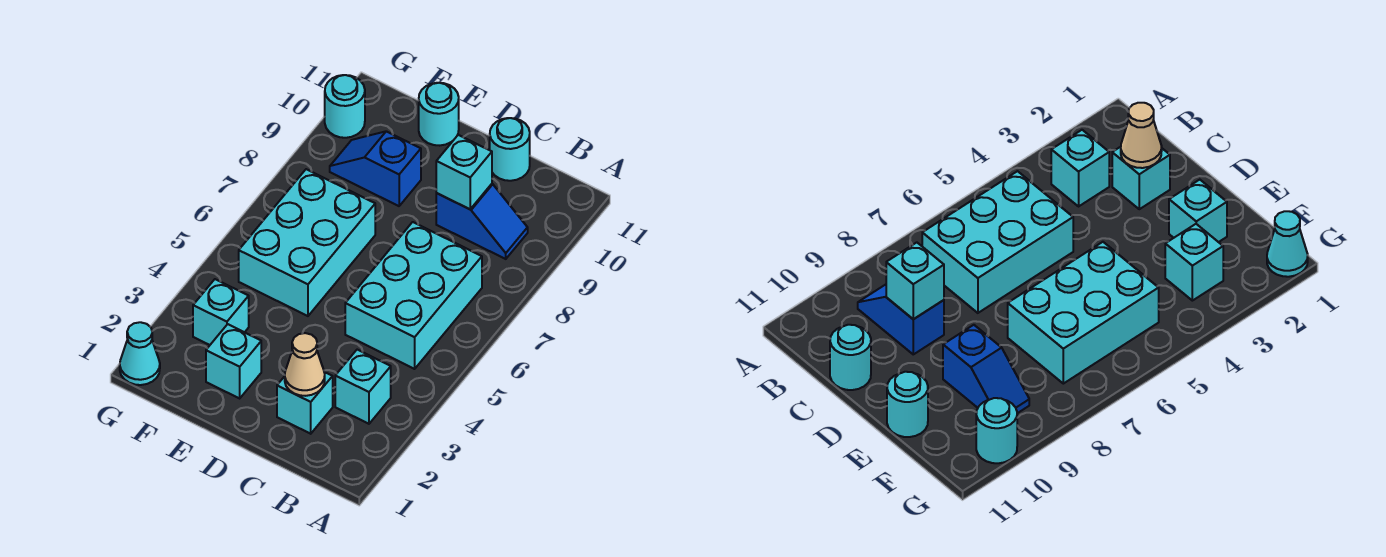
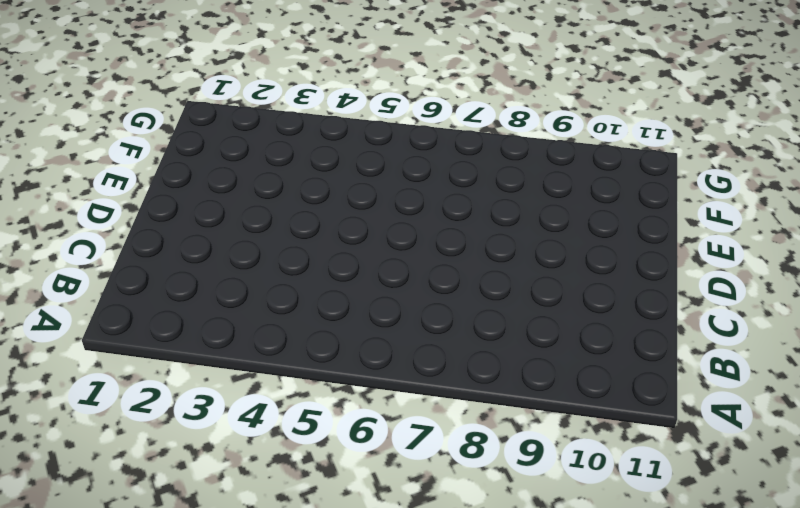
none -> cyan 1x1 brick [335,350,391,424]
none -> cyan 2x3 brick [345,222,482,369]
none -> blue 1x2 slope [436,184,528,259]

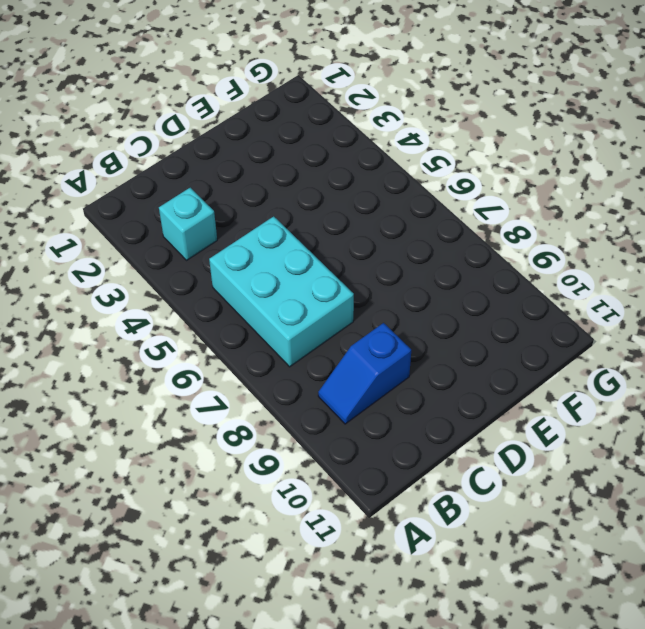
none -> cyan 1x1 brick [277,372,333,434]
none -> cyan 1x1 round brick [490,118,530,181]
none -> cyan 1x1 brick [206,324,261,398]

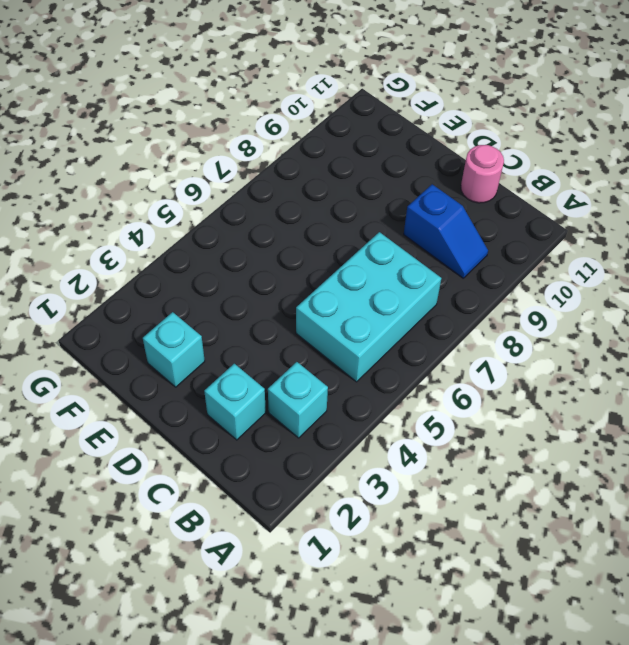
pink 1x1 round brick [461,145,504,203] -> cyan 1x1 round brick [490,118,530,181]
none -> cyan 2x3 brick [239,169,375,316]
none -> blue 1x2 slope [330,131,421,206]
none -> cyan 1x1 round brick [419,83,459,146]

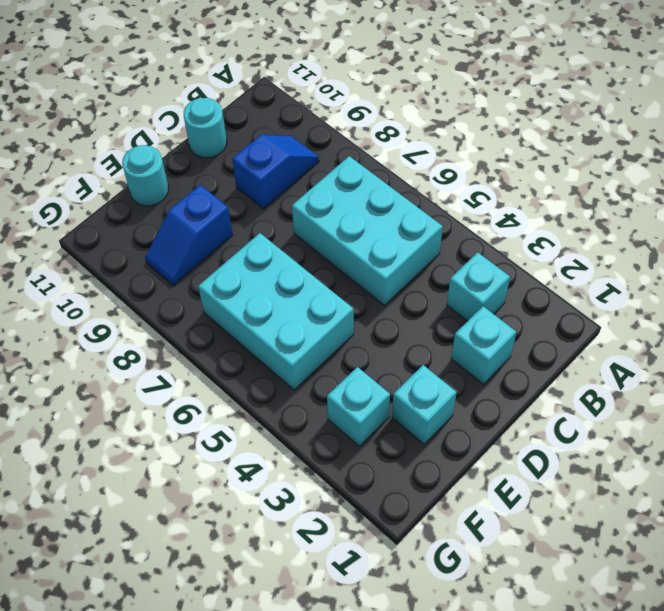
none -> cyan 1x1 cone [120,322,160,385]
none -> cyan 1x1 round brick [325,75,365,138]
none -> tan 1x1 cone [285,333,325,396]

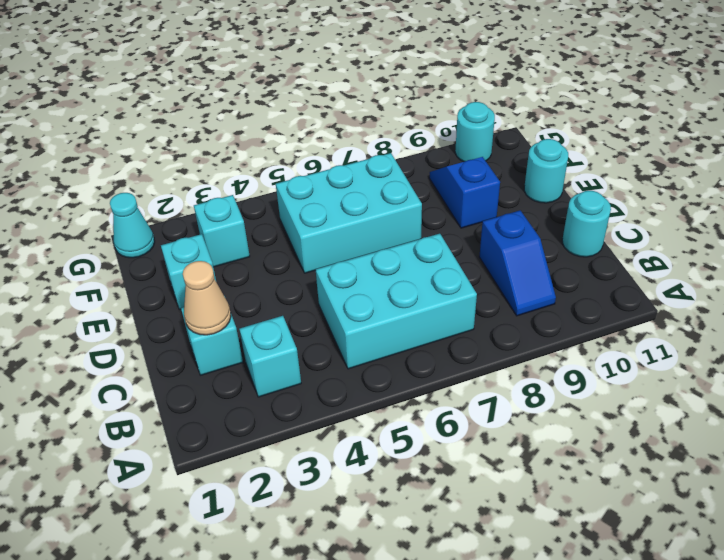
none -> cyan 1x1 brick [436,135,492,209]

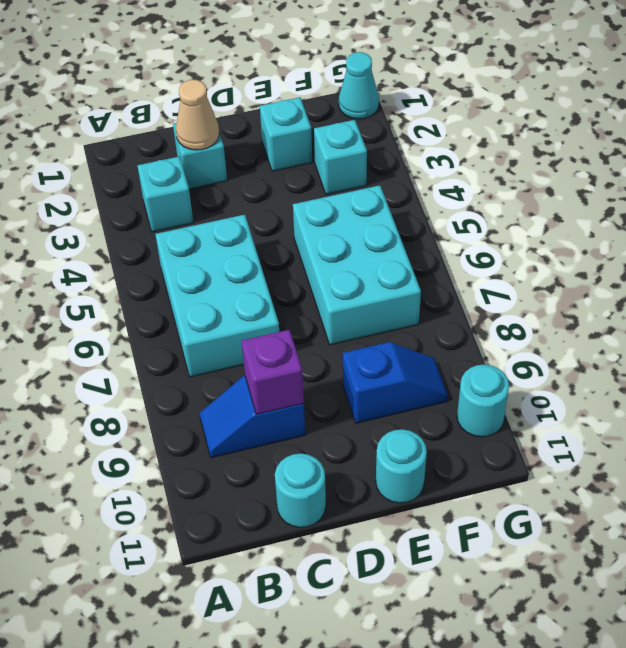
purple 1x1 brick [242,330,304,414] -> cyan 1x1 brick [436,135,492,209]

